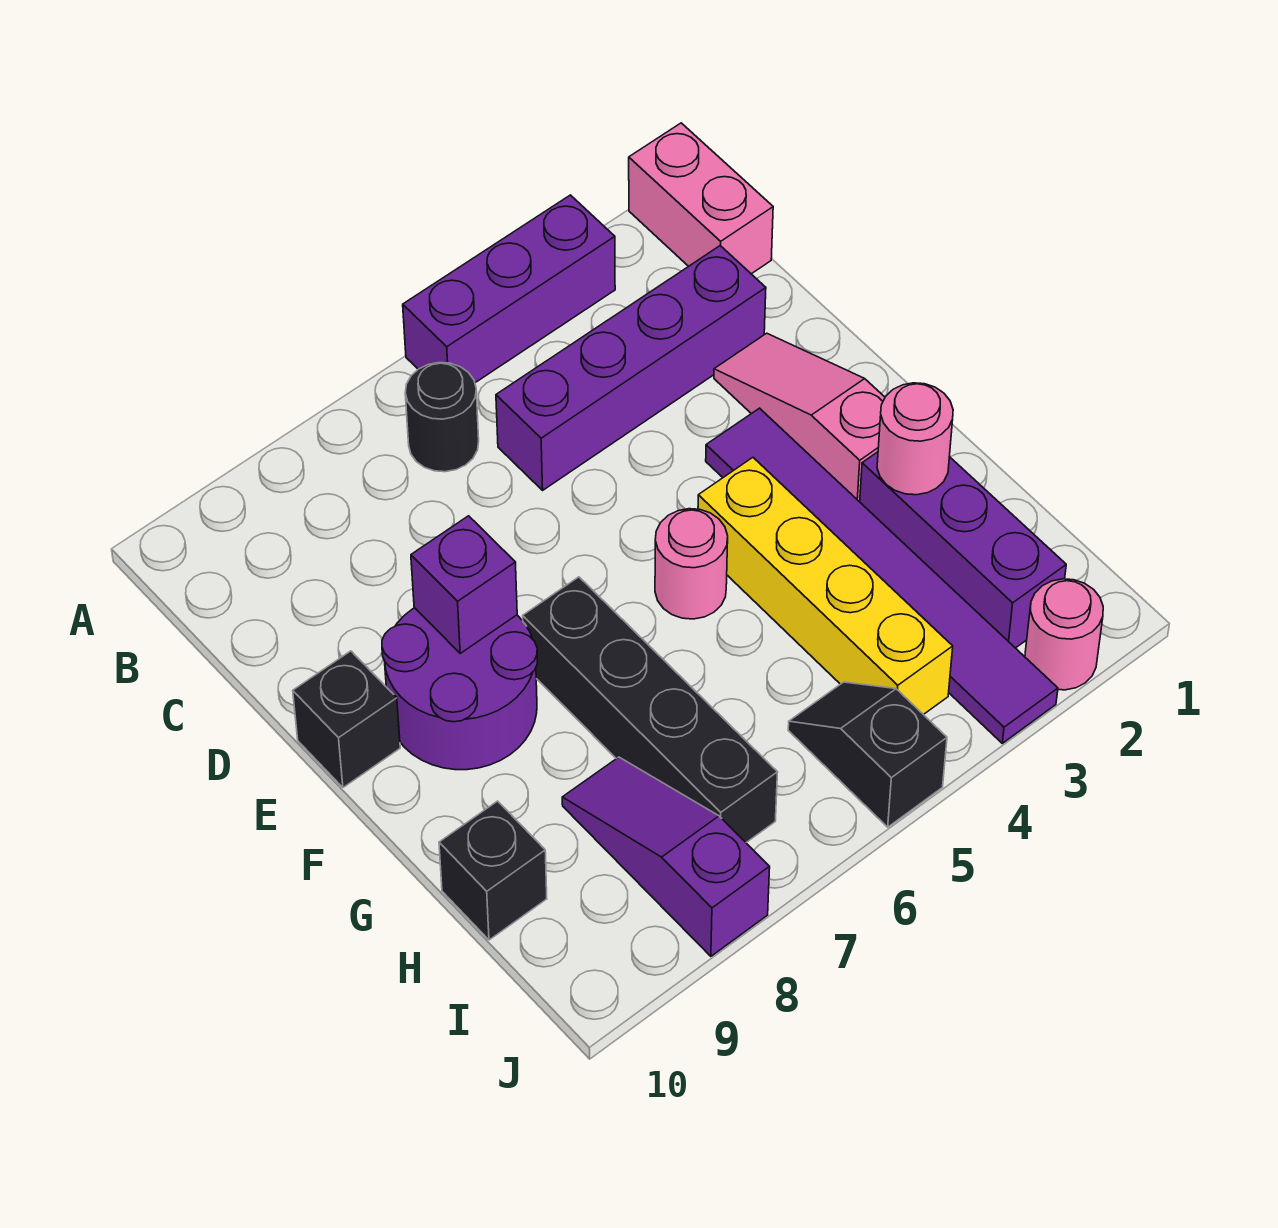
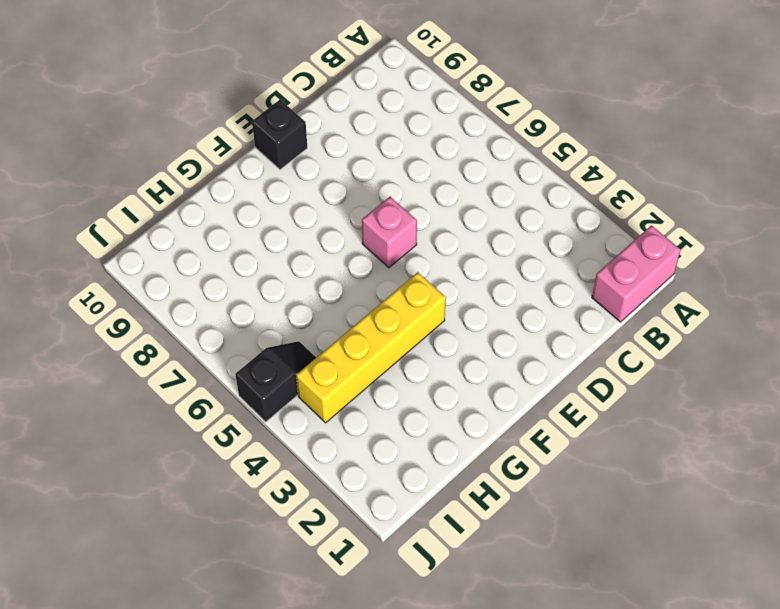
pink 1x1 brick [362,197,417,268] -> none
none -> purple 1x3 brick [403,195,615,383]
none -> black 1x1 round brick [405,363,479,472]
none -> purple 1x4 brick [496,246,766,490]

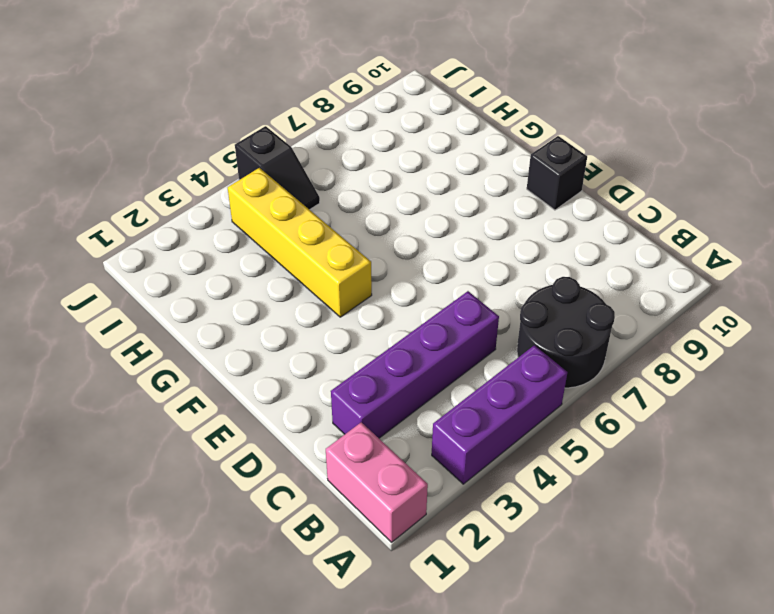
black 2x2 round brick [517,277,615,388] -> black 1x1 round brick [405,363,479,472]
none -> pink 1x3 slope [714,333,885,502]
none -> purple 1x6 tile [706,408,1058,743]
none -> purple 2x2 round brick [382,608,537,770]

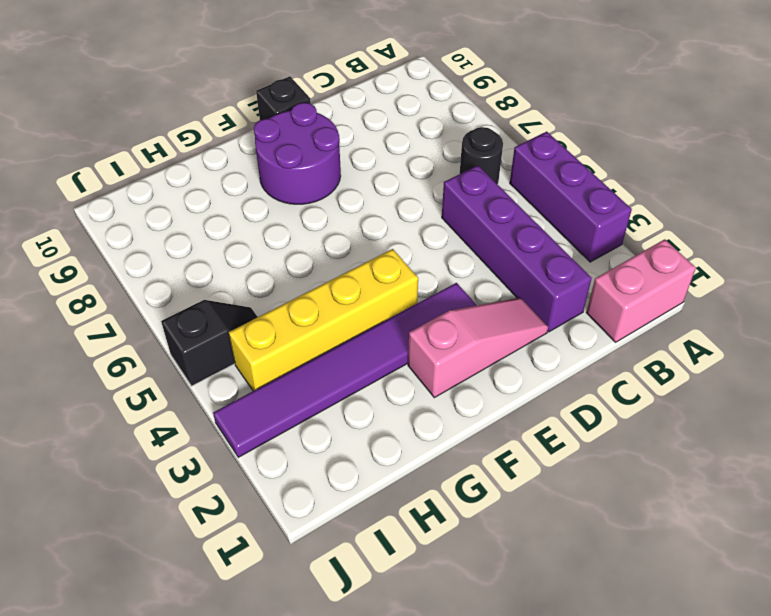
none -> pink 1x1 round brick [655,509,728,619]
none -> black 1x4 brick [523,577,778,842]
none -> purple 1x3 brick [860,452,1066,648]

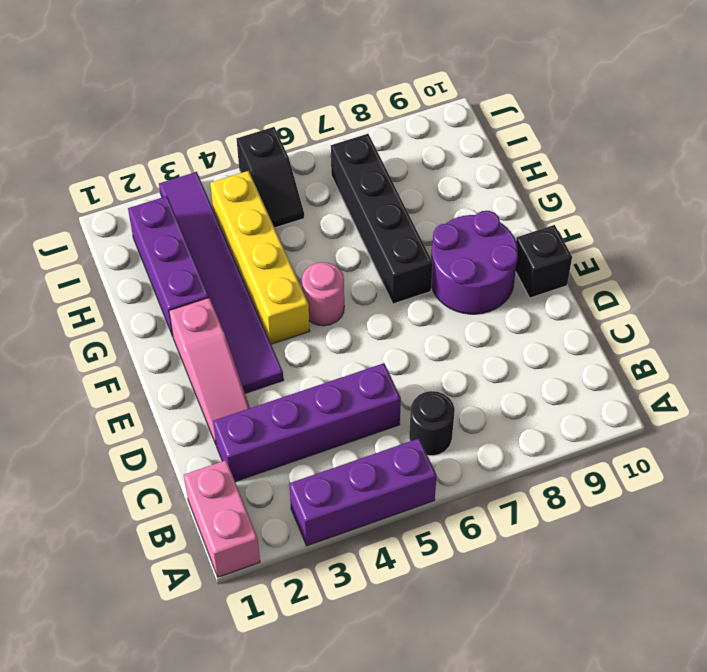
none -> purple 1x3 slope [562,757,770,956]
none -> black 1x1 brick [439,801,547,940]
none -> pink 1x1 round brick [1025,579,1103,690]

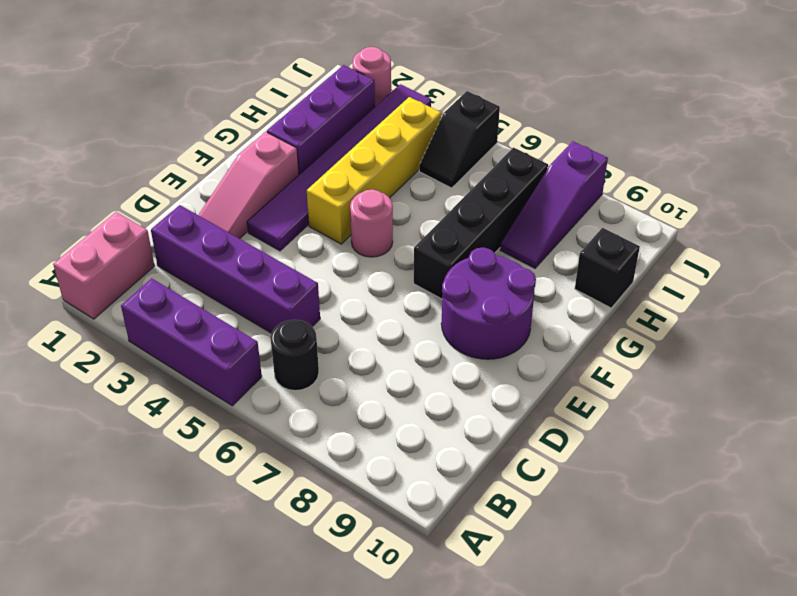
none -> black 1x1 brick [293,651,400,787]
none -> purple 1x1 brick [411,516,517,653]
none -> pink 1x1 round brick [877,383,953,495]

